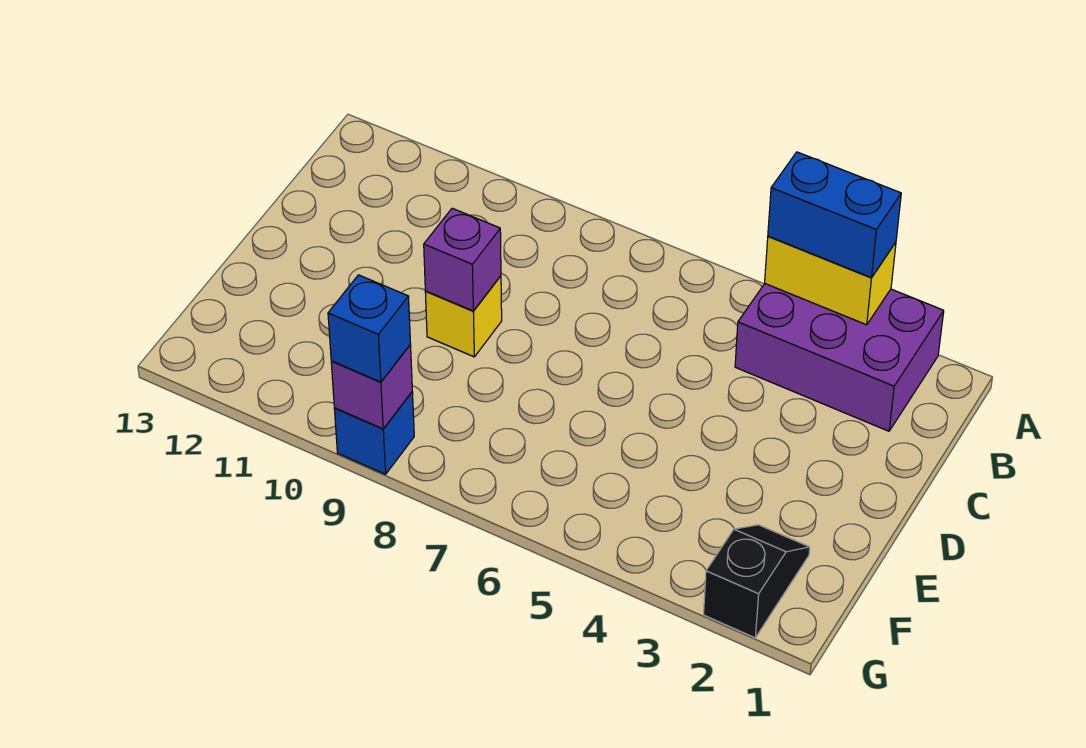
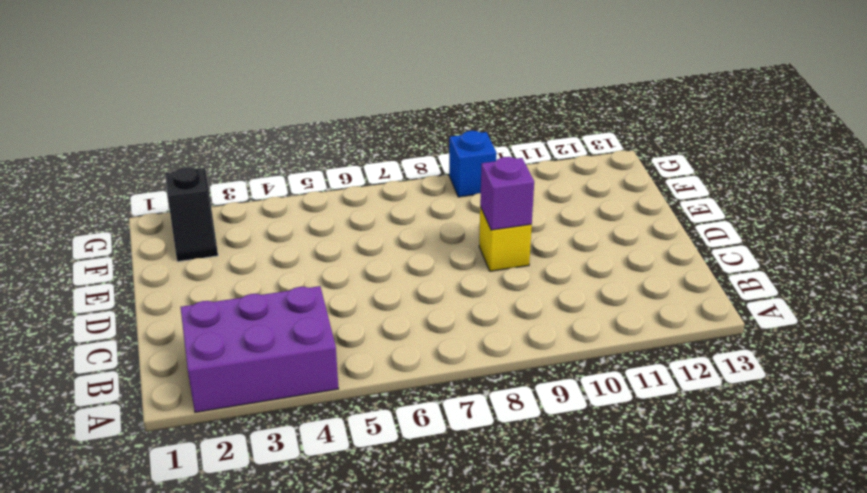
none -> yellow 1x2 brick [765,236,896,325]
none -> purple 1x1 brick [331,345,412,429]

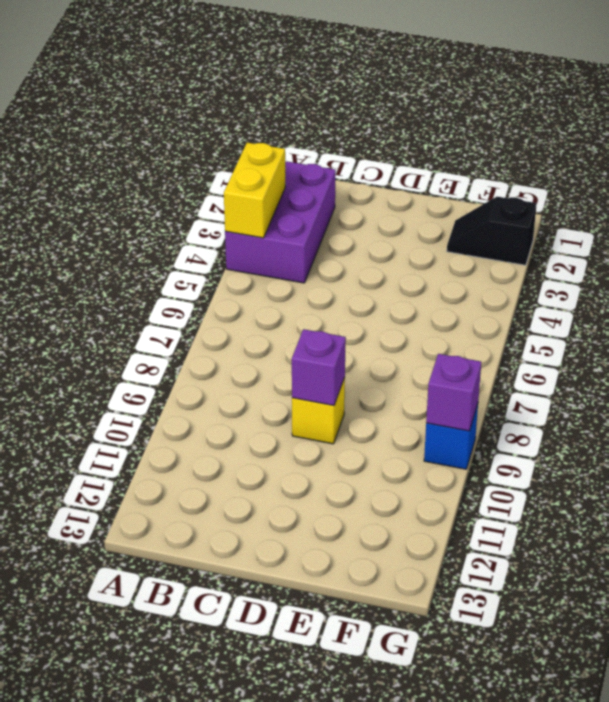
none -> blue 1x2 brick [768,152,901,278]
none -> blue 1x1 brick [328,275,410,382]

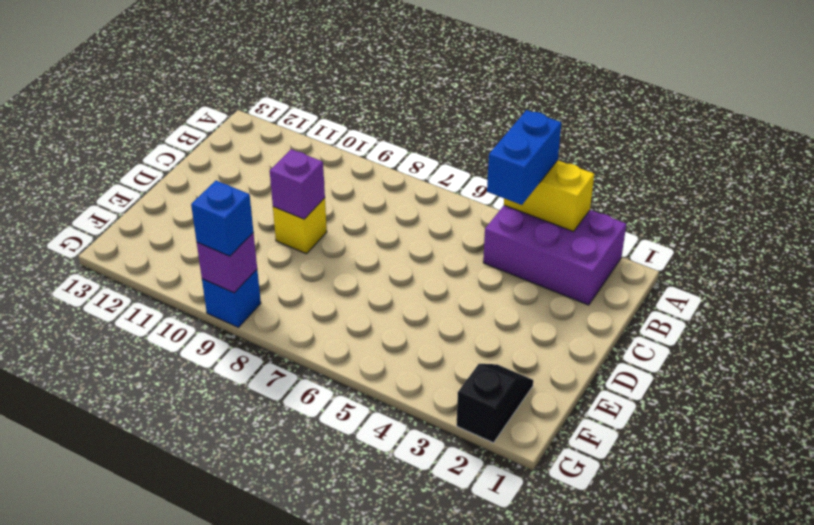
blue 1x2 brick [487,110,561,205] -> blue 1x2 brick turned to [768,152,901,278]

